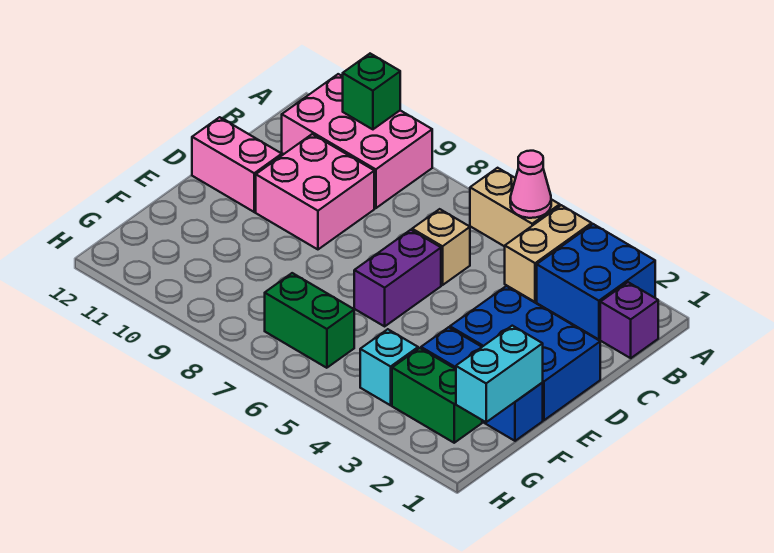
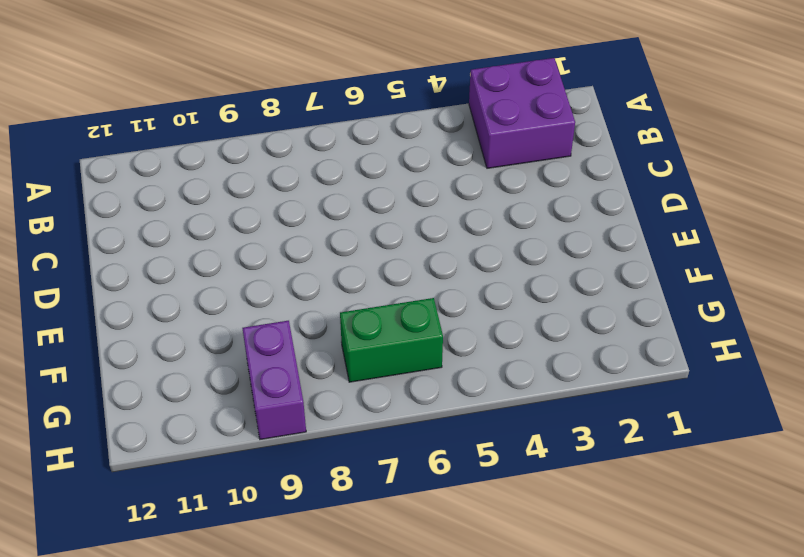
purple 2x2 brick [469,58,575,168] -> blue 2x2 brick [537,224,655,340]
purple 1x2 brick [242,321,306,439] -> purple 1x2 brick moved to [354,230,441,326]
none -> tan 1x2 brick [505,205,592,302]
none -> tan 1x2 brick [470,168,560,246]
none -> pink 2x3 brick [282,74,432,208]

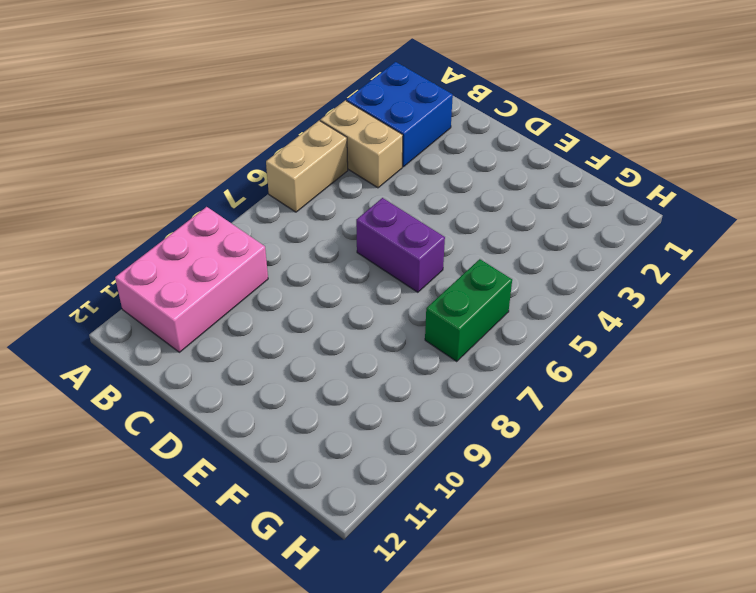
none -> purple 1x1 brick [600,282,658,358]
none -> tan 1x1 brick [412,209,470,285]
none -> pink 2x2 brick [256,134,374,249]

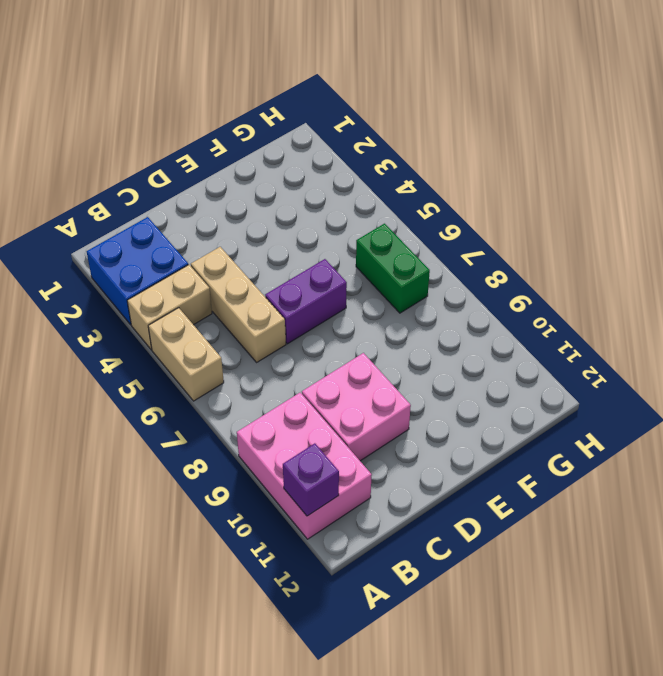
purple 1x1 brick [283,443,339,516] -> purple 1x1 brick moved to [600,282,658,358]
tan 1x3 brick [191,247,286,362] -> tan 1x1 brick [412,209,470,285]
none -> blue 2x3 brick [450,286,600,420]
none -> pink 1x2 brick [192,117,282,212]
none -> blue 1x3 brick [421,327,543,441]

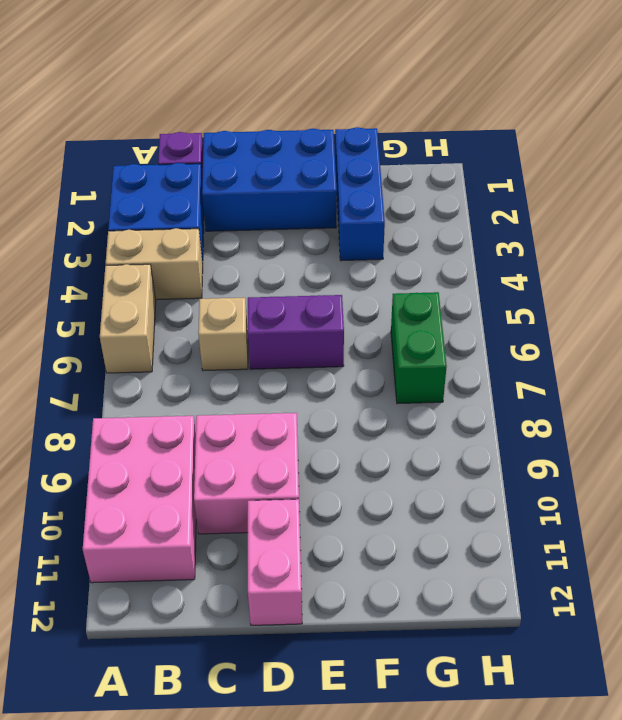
blue 2x3 brick [202,128,337,231] -> blue 2x3 brick turned to [450,286,600,420]
none -> green 1x2 brick [392,348,482,443]
none -> cyan 1x1 brick [360,329,418,405]
none -> pink 1x1 cone [510,151,551,218]

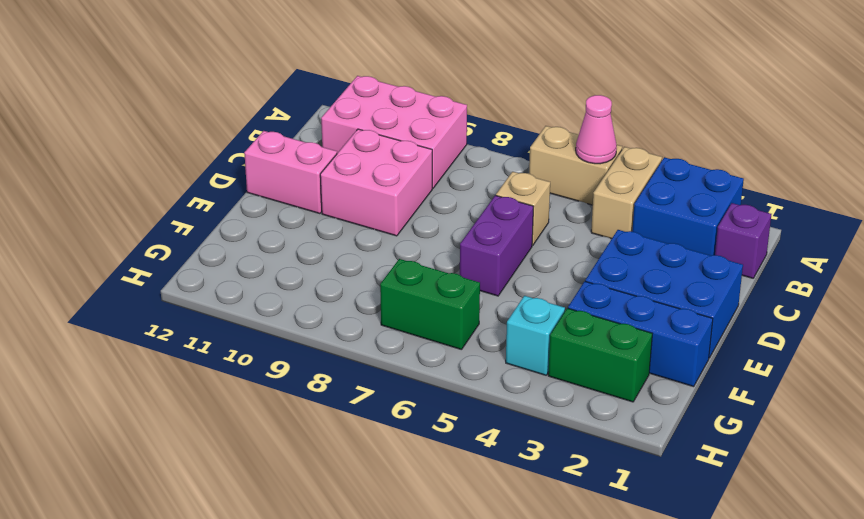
none -> green 1x1 brick [343,54,400,129]
none -> cyan 1x2 brick [456,326,543,422]

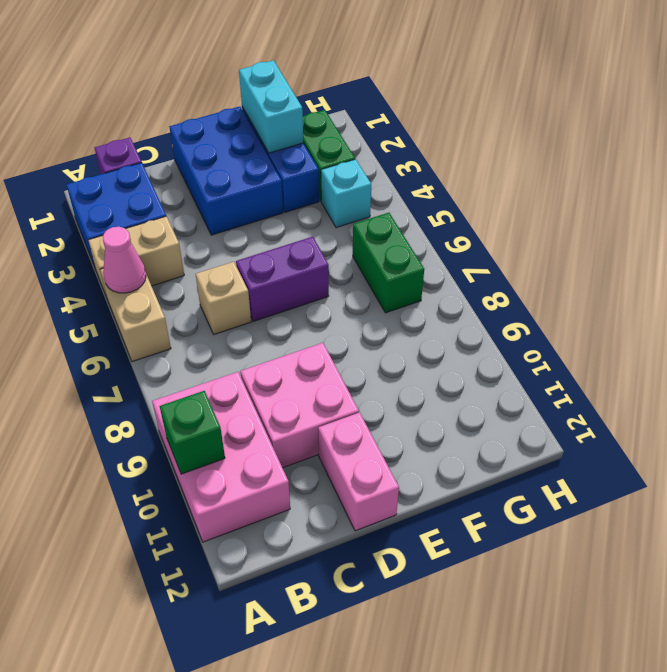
cyan 1x2 brick [239,60,303,153] -> cyan 1x2 brick turned to [456,326,543,422]

